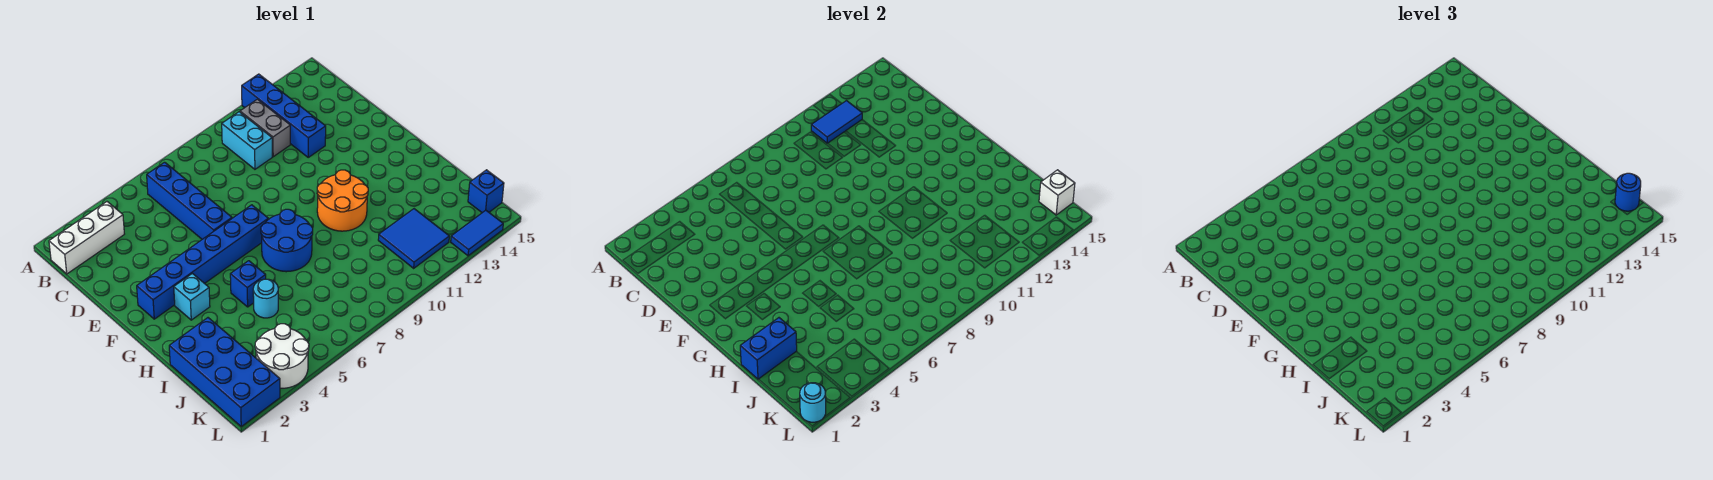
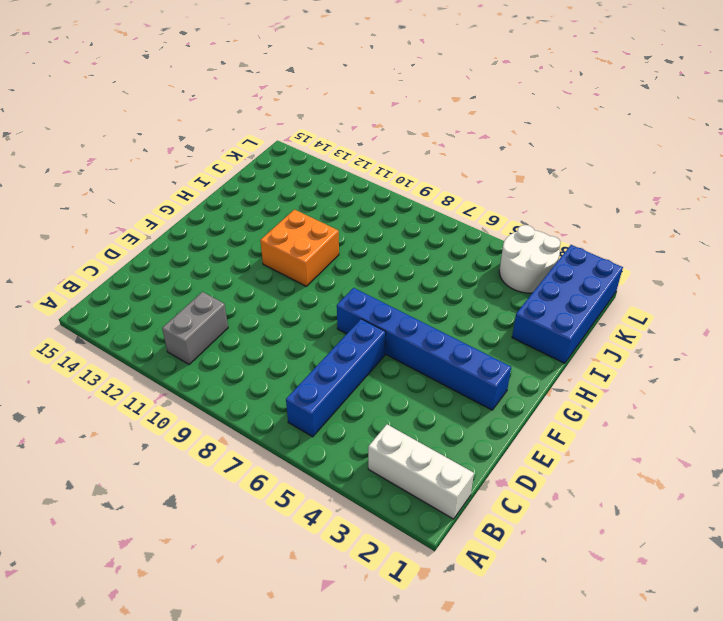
orange 2x2 brick [260,210,339,286] -> orange 2x2 round brick [317,170,368,231]
none -> blue 1x4 brick [242,74,326,157]
none -> cyan 1x2 brick [222,112,272,169]
none -> cyan 1x1 brick [174,274,210,320]

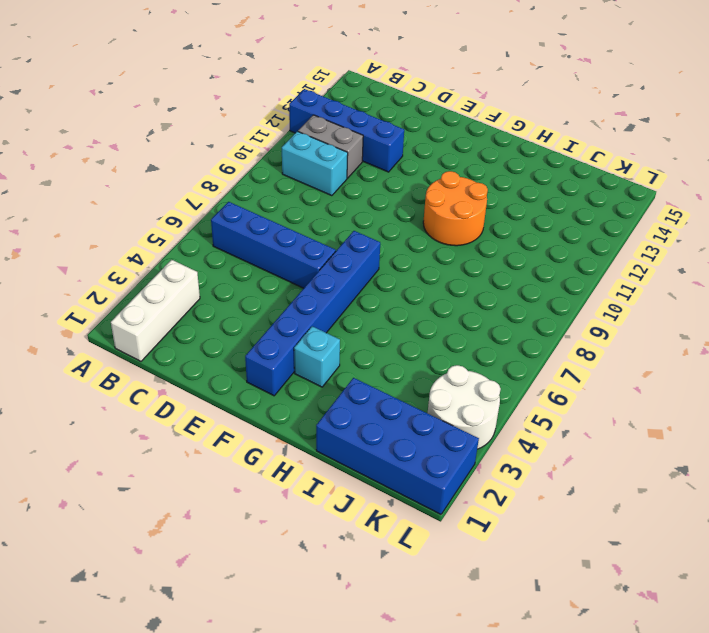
none -> blue 2x2 round brick [261,209,313,272]
none -> blue 1x1 brick [230,261,266,307]
none -> cyan 1x1 round brick [253,279,278,318]

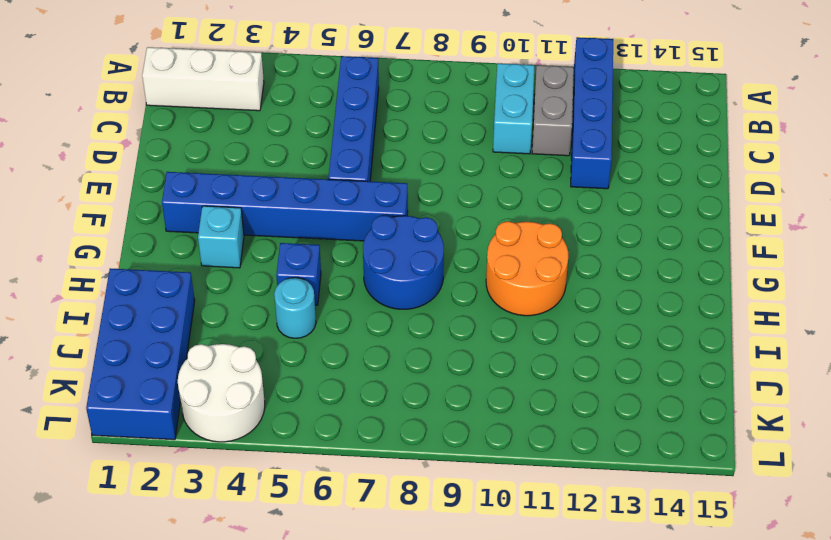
none -> blue 2x2 tile [378,209,449,268]
none -> blue 1x1 brick [468,170,504,213]
none -> blue 1x2 tile [451,210,503,256]

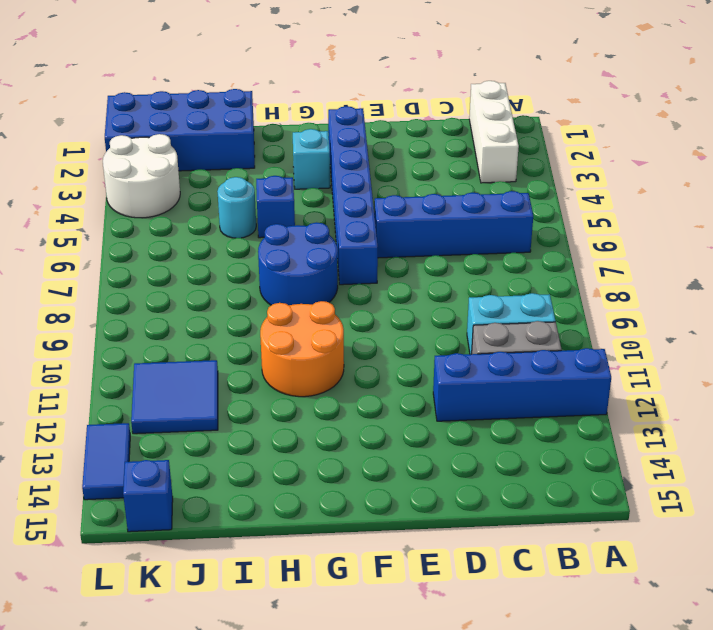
none -> blue 1x2 tile [811,101,862,143]
none -> blue 1x2 brick [740,318,797,379]
none -> white 1x1 brick [1039,170,1075,215]

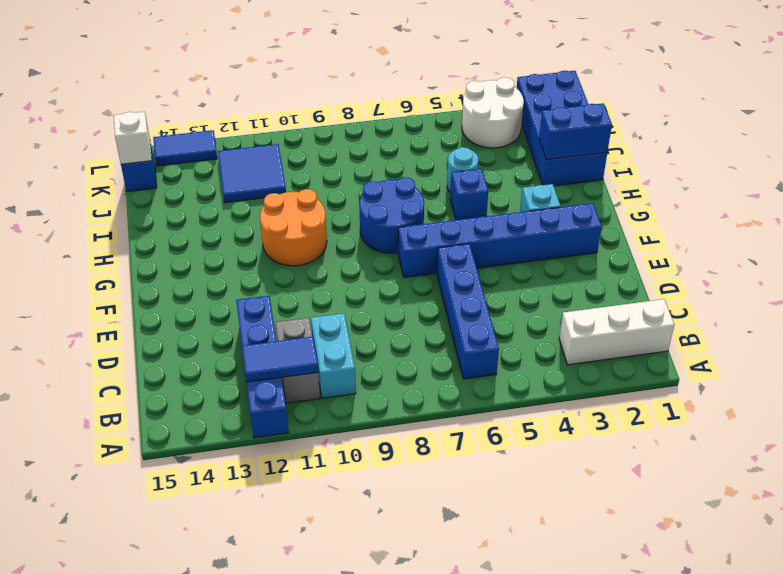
none -> cyan 1x1 round brick [800,383,826,422]
none -> blue 1x1 round brick [1615,173,1641,211]

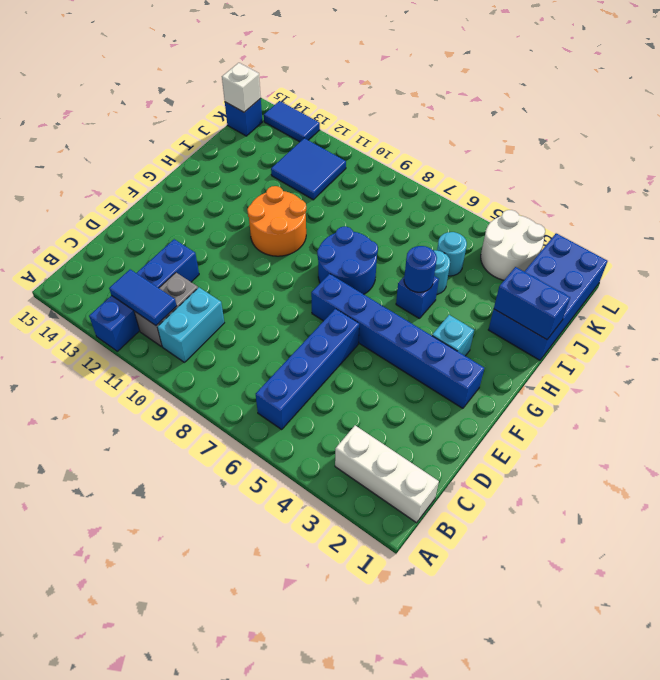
blue 1x1 round brick [404,246,437,292] -> blue 1x1 round brick moved to [1615,173,1641,211]
cyan 1x1 round brick [437,232,467,276] -> cyan 1x1 round brick moved to [800,383,826,422]

